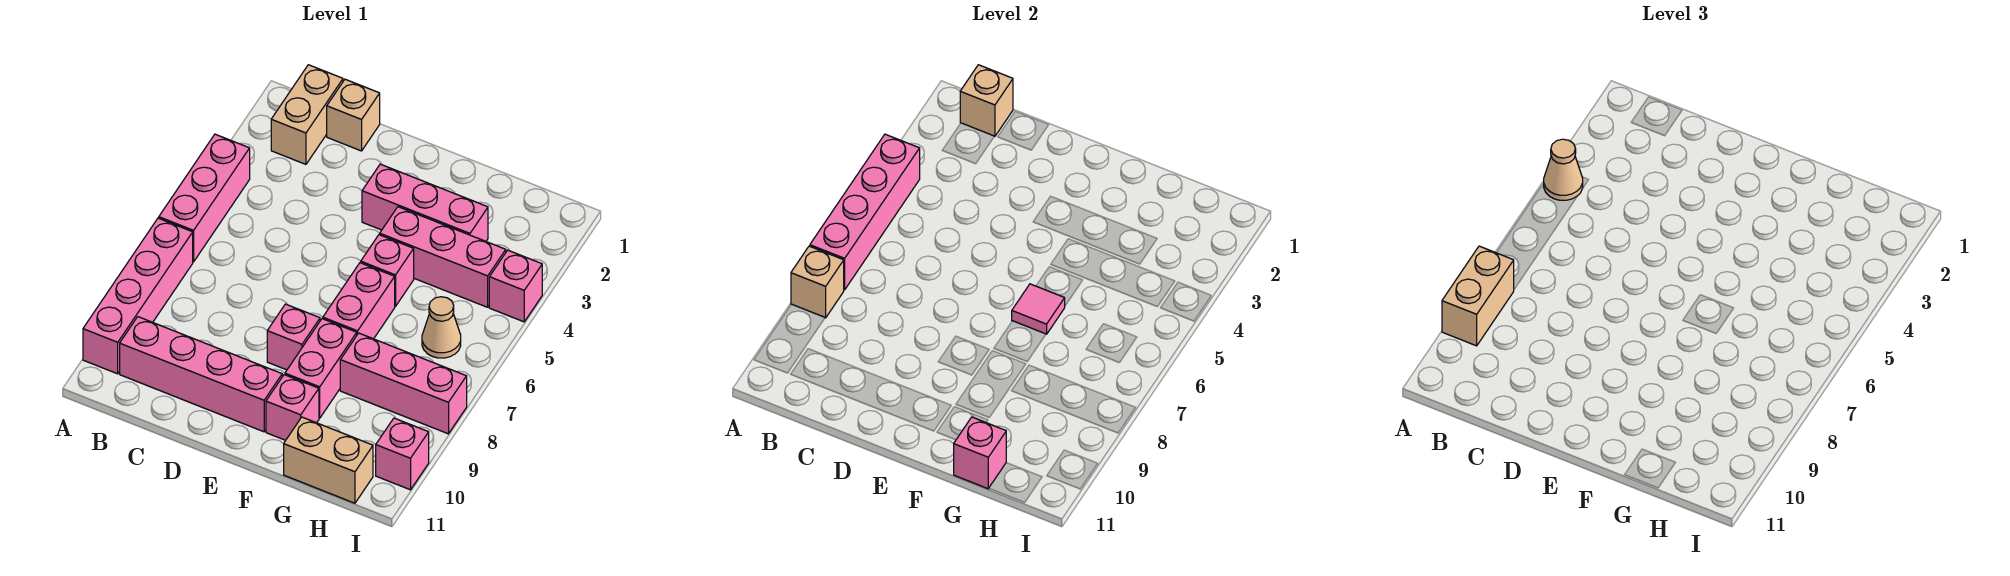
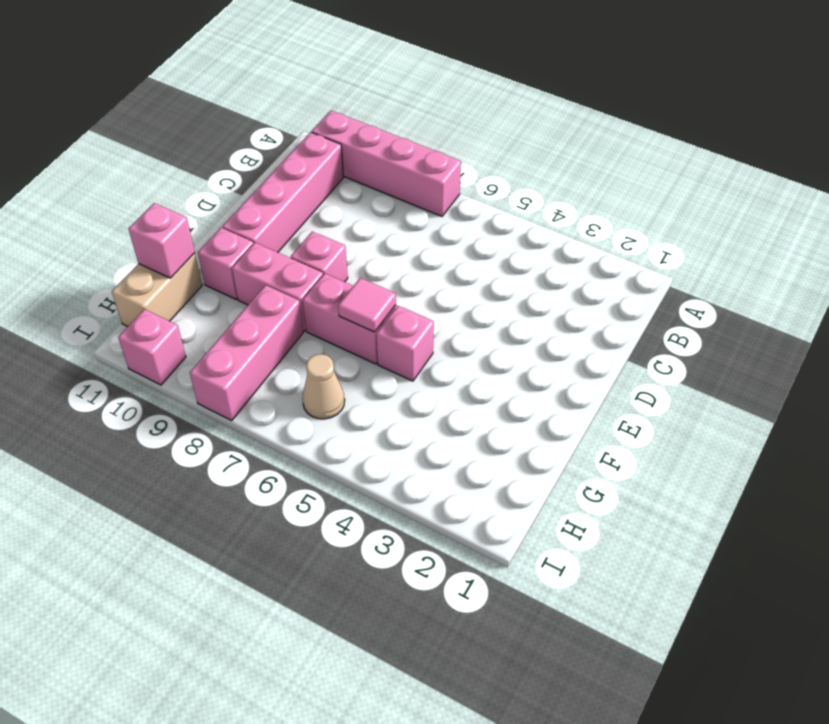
none -> pink 1x3 brick [159,134,250,262]
none -> tan 1x2 brick [271,65,343,164]
none -> tan 1x1 brick [327,79,380,151]

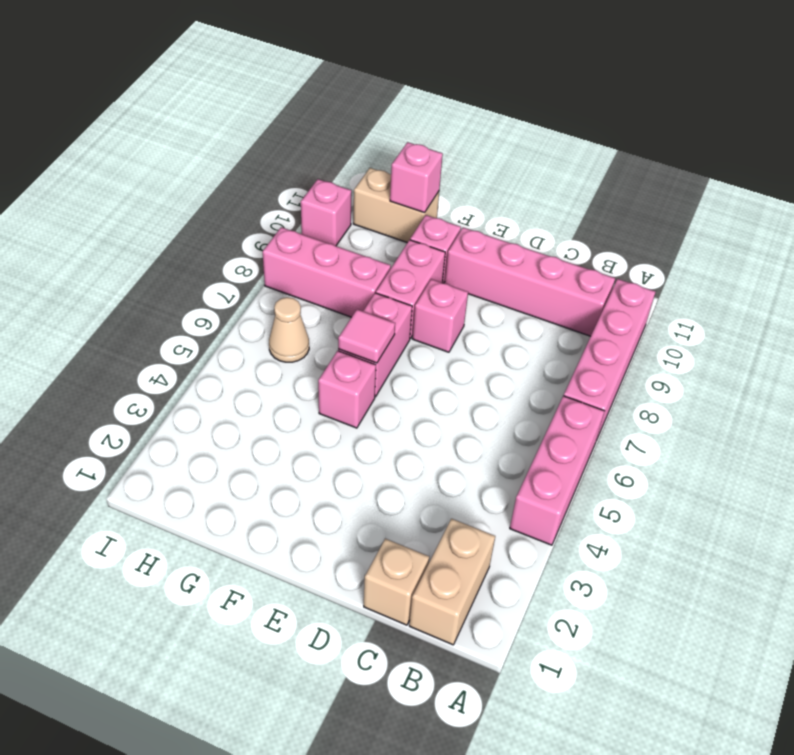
none -> pink 1x3 brick [362,164,488,241]
none -> pink 1x3 brick [380,207,506,307]
none -> pink 1x1 brick [489,250,542,322]

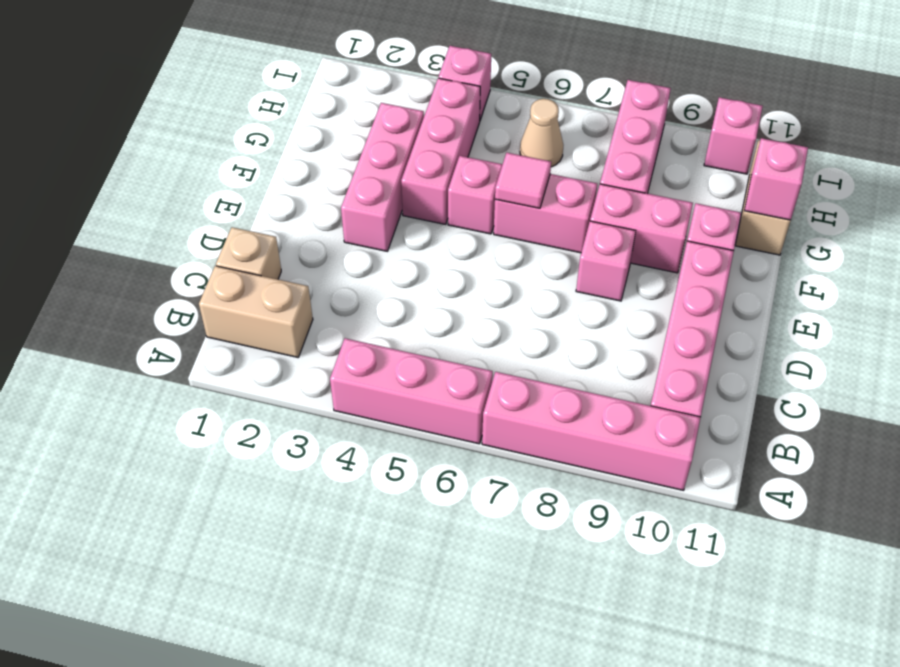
none -> pink 1x4 brick [810,134,920,290]
none -> tan 1x1 brick [791,246,844,318]
none -> tan 1x1 brick [960,65,1013,136]

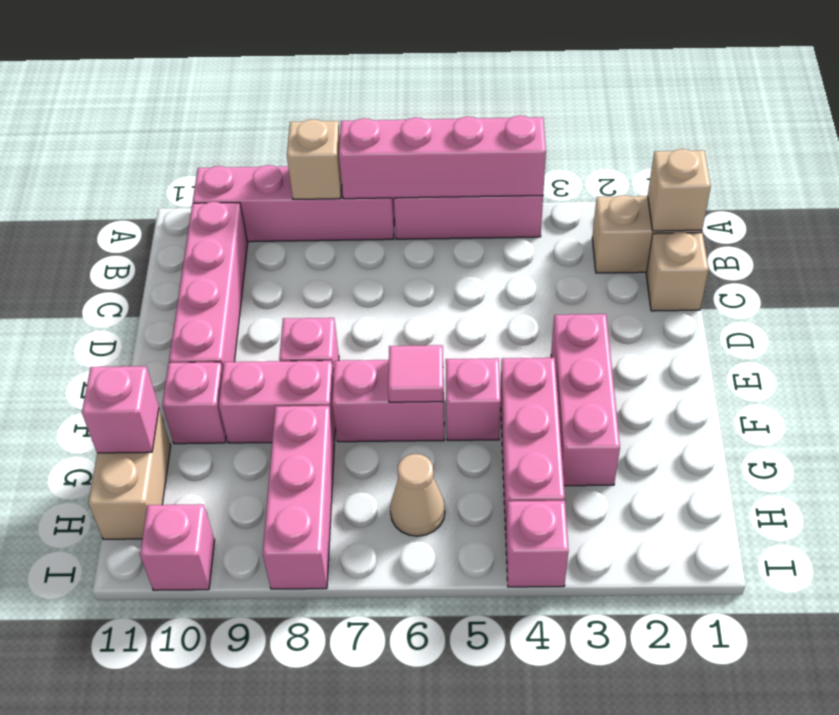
none -> tan 1x1 cone [1544,139,1583,200]
none -> tan 1x2 brick [1442,246,1514,346]

